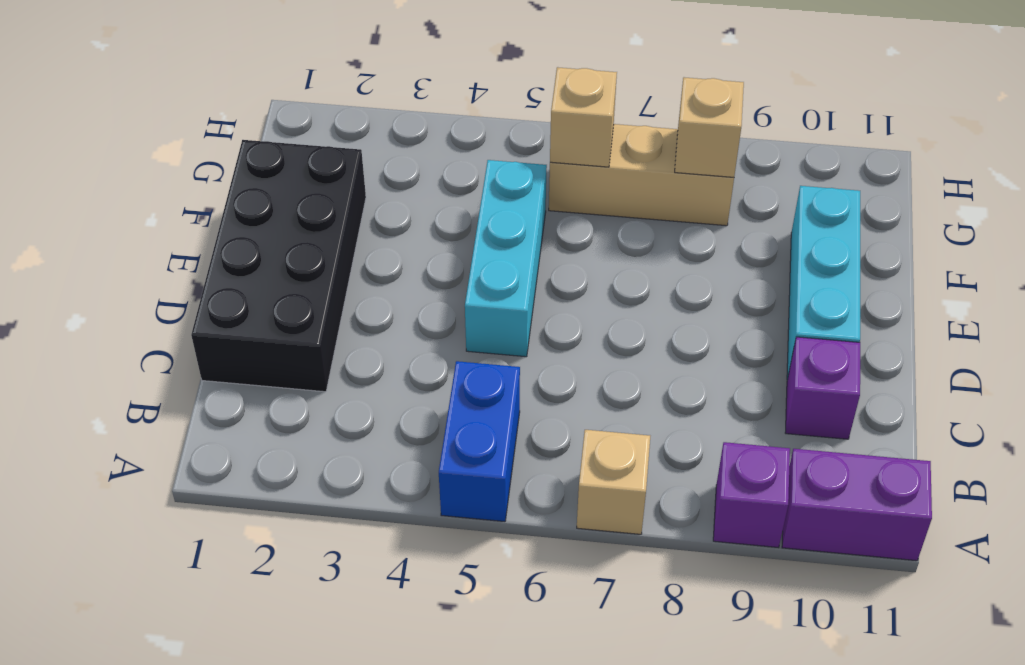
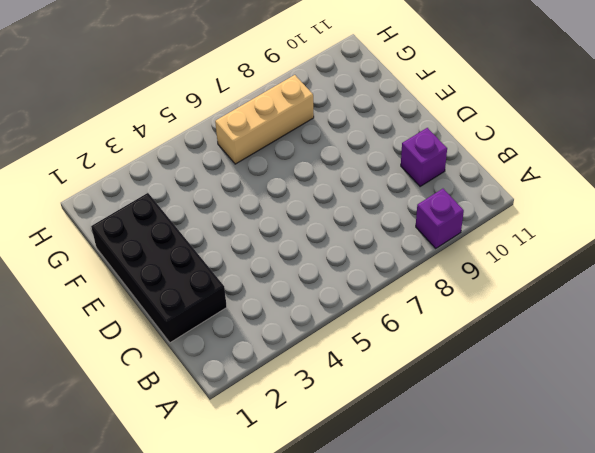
none -> blue 1x2 brick [439,361,520,522]
none -> tan 1x1 brick [577,430,650,534]

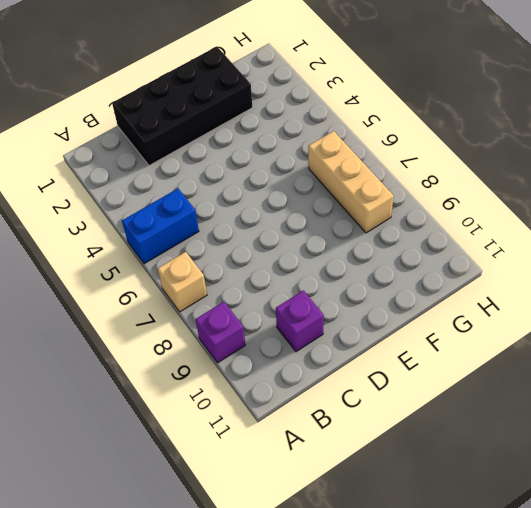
none -> purple 1x2 brick [782,449,932,561]
none -> cyan 1x3 brick [465,160,547,357]

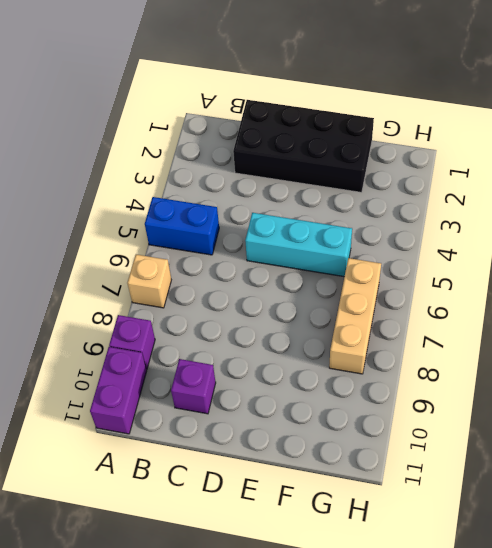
none -> cyan 1x3 brick [787,186,860,380]
none -> tan 1x1 brick [550,67,617,167]

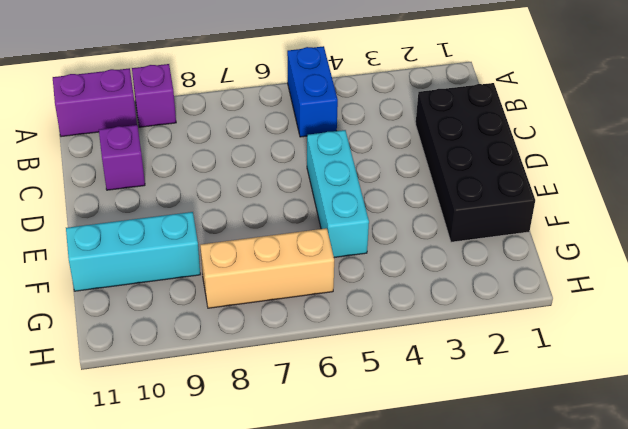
cyan 1x3 brick [66,212,200,291] -> cyan 1x3 brick turned to [787,186,860,380]
none -> tan 1x1 brick [577,430,650,534]
none -> tan 1x1 brick [550,67,617,167]

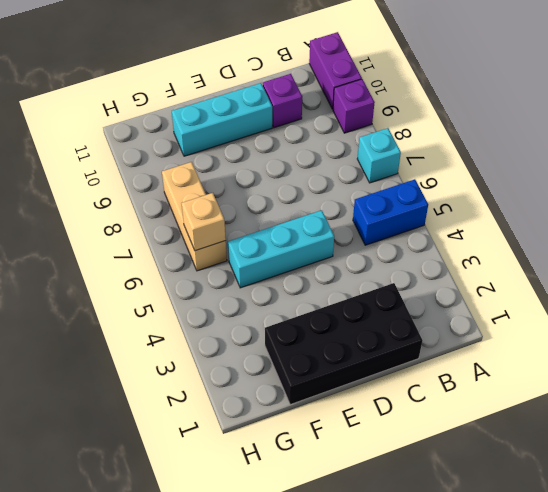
cyan 1x1 brick [357,128,401,183] -> tan 1x1 brick [577,430,650,534]
none -> tan 1x1 brick [675,77,744,177]

